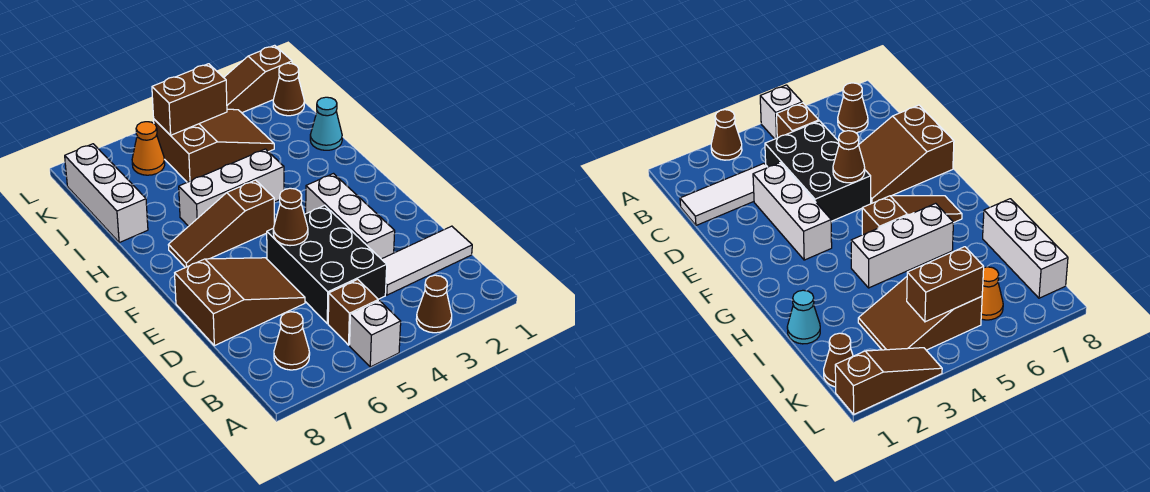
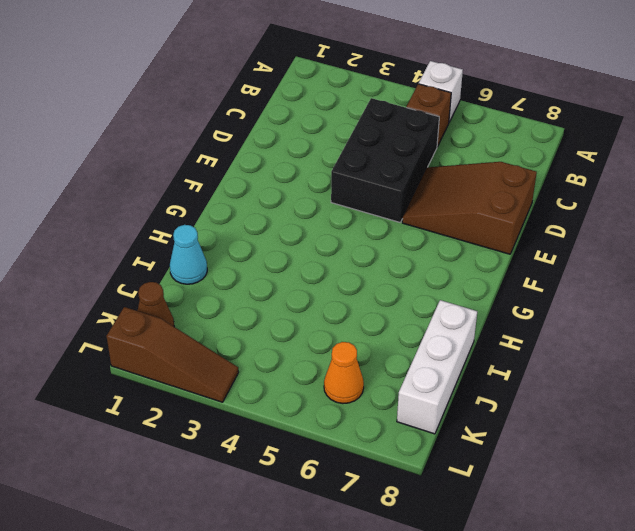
none -> brown 1x1 cone [416,275,452,333]
none -> brown 1x1 cone [274,312,310,370]
none -> white 1x3 tile [382,226,472,295]

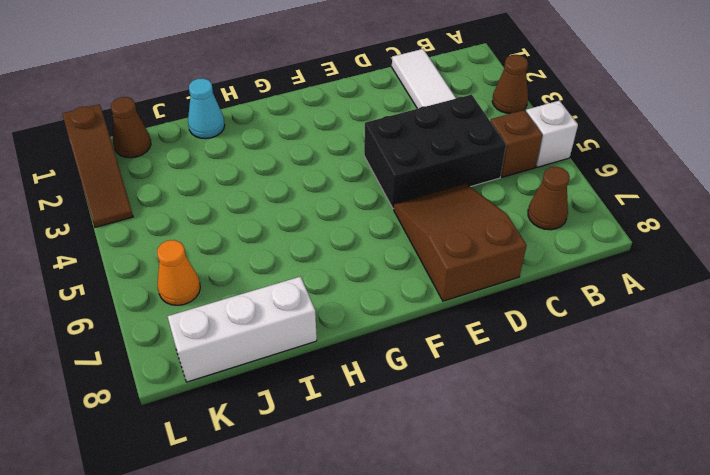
none -> white 1x3 brick [306,174,395,259]
none -> brown 1x3 slope [169,180,274,268]
none -> white 1x3 brick [179,149,284,226]

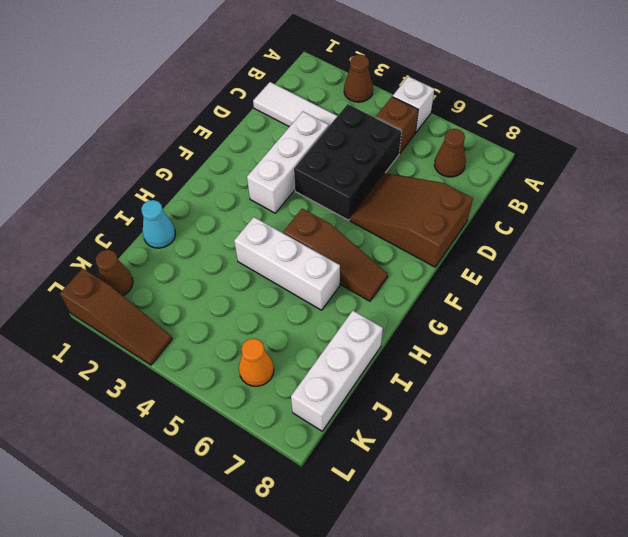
none -> brown 2x3 slope [154,109,274,182]
none -> brown 1x1 cone [273,188,308,246]
none -> brown 1x2 brick [152,64,227,135]

